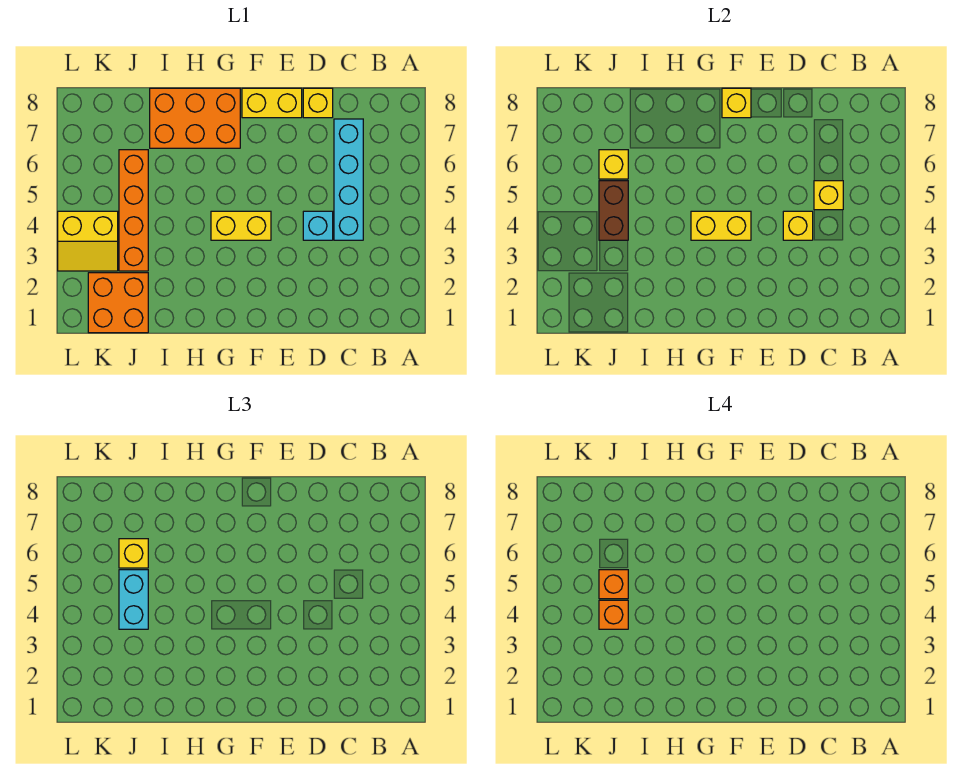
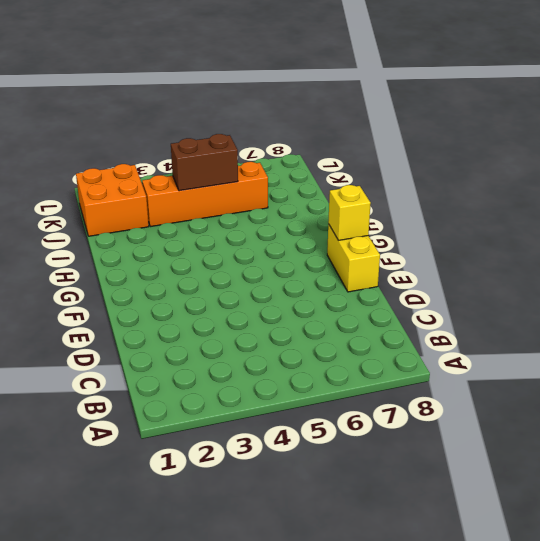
none -> cyan 1x4 brick [334,119,363,240]
none -> cyan 1x1 brick [303,211,333,240]
none -> yellow 1x1 brick [303,88,333,118]

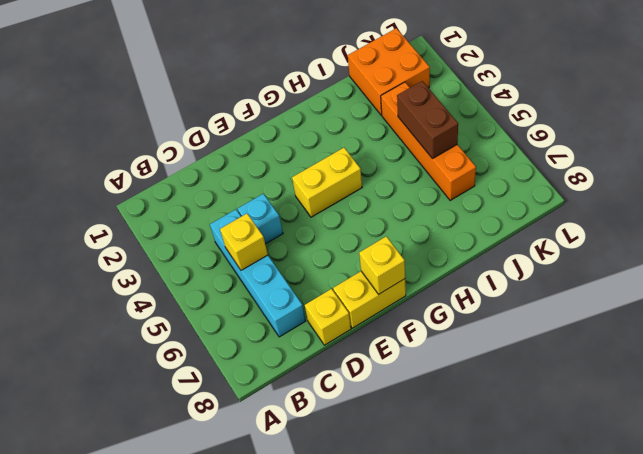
none -> orange 2x3 brick [150,88,240,148]
none -> yellow 2x2 slope [58,211,118,271]
none -> yellow 1x1 brick [783,211,813,240]

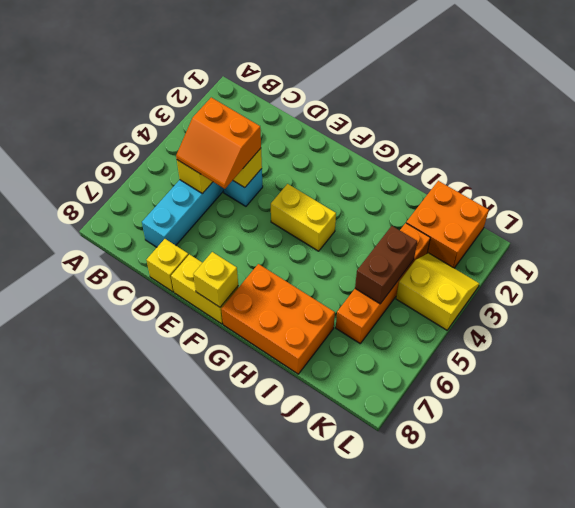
orange 2x2 slope [176,97,261,189] -> none
none -> yellow 1x2 brick [691,211,751,240]
none -> yellow 1x1 brick [599,150,628,179]
none -> cyan 1x2 brick [119,570,148,629]

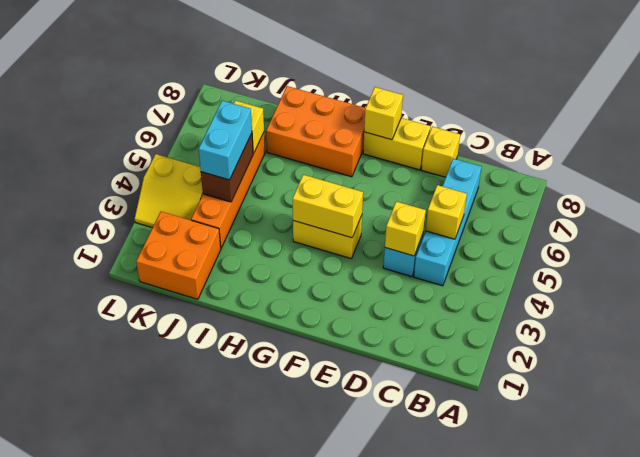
none -> yellow 1x1 brick [119,539,148,568]
none -> orange 1x1 brick [599,600,628,629]
none -> orange 1x1 brick [599,570,628,599]

